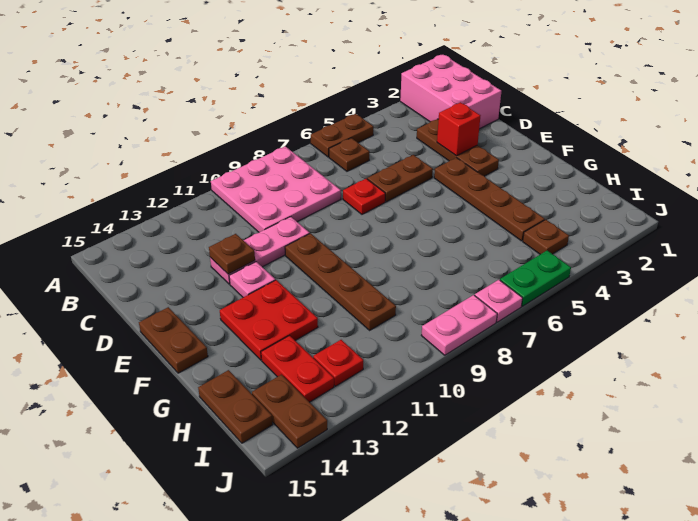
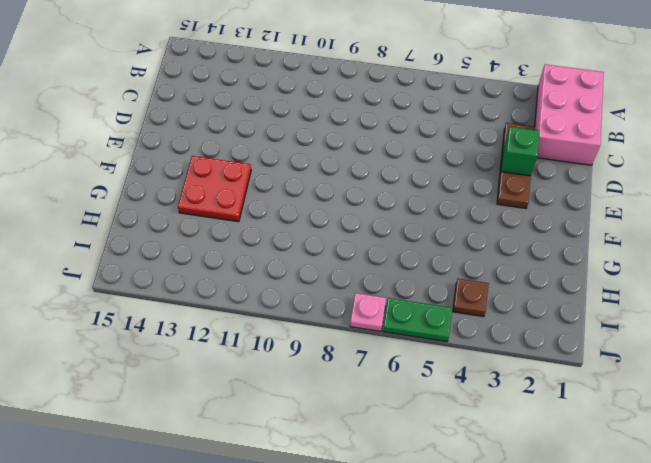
green 1x1 brick [501,127,540,176] -> red 1x1 brick [437,102,480,156]
none -> brown 1x2 plate [311,114,373,157]
none -> pink 3x3 plate [211,146,341,232]
none -> brown 1x1 plate [329,138,369,171]

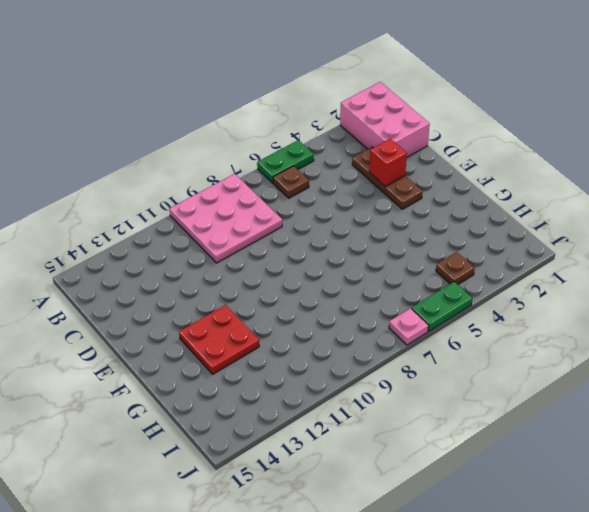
green 1x2 plate [257,140,314,183] -> brown 1x2 plate [311,114,373,157]
none -> brown 1x2 plate [367,155,433,202]
none -> red 1x1 plate [343,179,385,214]
none -> pink 1x3 plate [210,217,310,284]

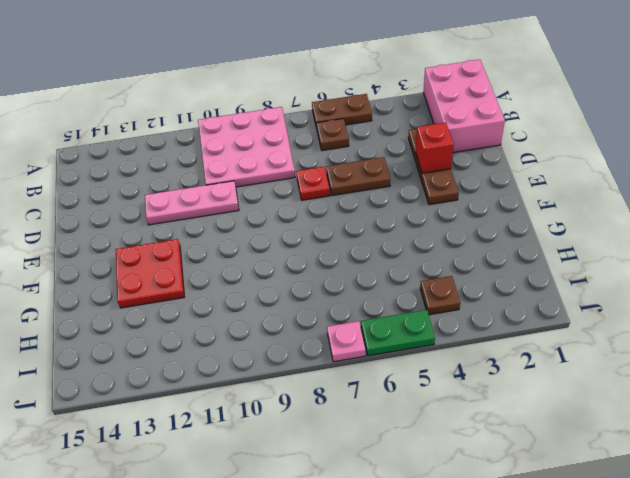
none -> brown 1x4 plate [434,158,545,241]
none -> brown 1x4 plate [285,233,396,330]
none -> pink 1x1 plate [229,262,275,297]

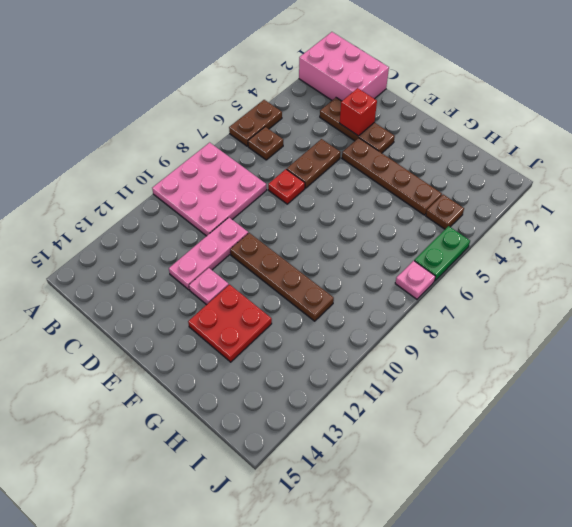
none -> brown 1x2 plate [139,307,208,373]
none -> red 1x2 plate [261,336,334,402]
none -> brown 1x2 plate [198,370,273,443]

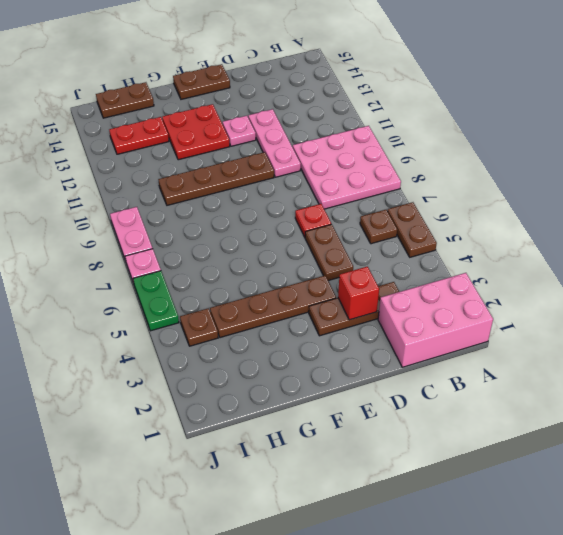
none -> red 1x1 plate [313,340,363,386]
none -> brown 1x2 plate [252,375,327,448]
none -> brown 1x1 plate [209,234,255,274]

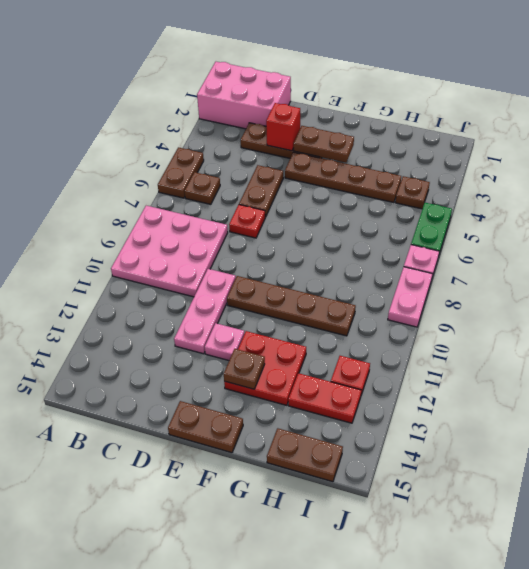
brown 1x2 plate [294,126,354,162] -> brown 1x2 plate moved to [252,375,327,448]
brown 1x1 plate [224,349,265,389] -> brown 1x1 plate moved to [209,234,255,274]

